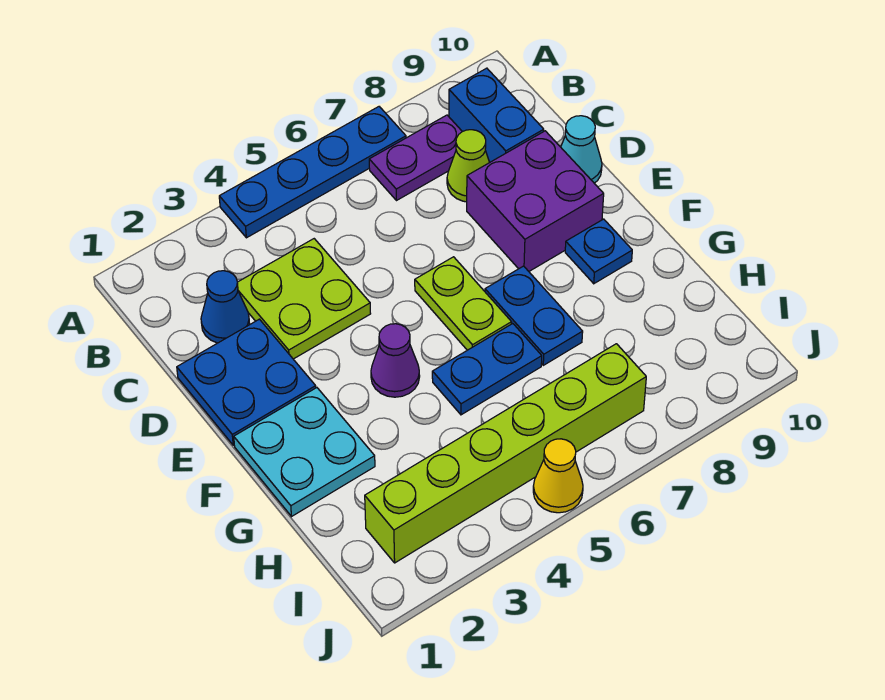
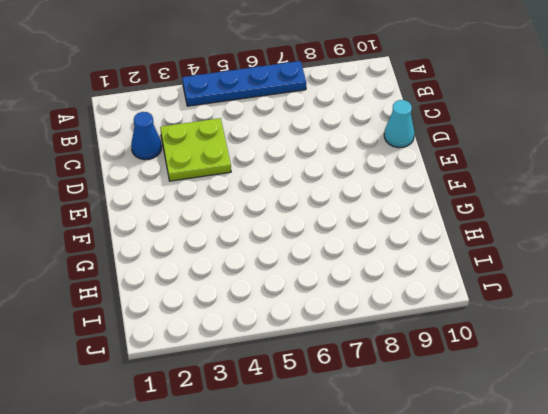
none -> purple 1x2 plate [369,115,462,201]
none -> blue 1x2 brick [449,68,544,162]
none -> lime 1x1 cone [447,130,490,202]

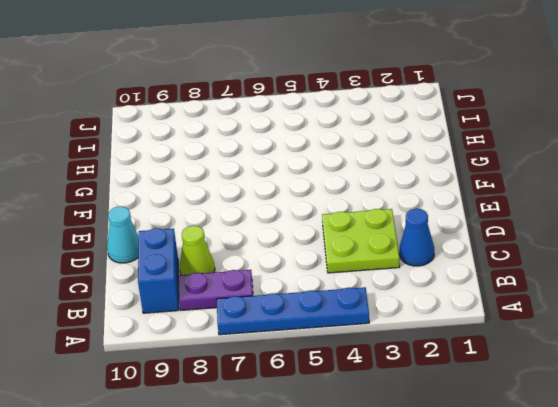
none -> blue 2x2 plate [177,319,316,445]
none -> purple 2x2 brick [467,131,604,271]
none -> lime 1x2 plate [415,257,512,350]

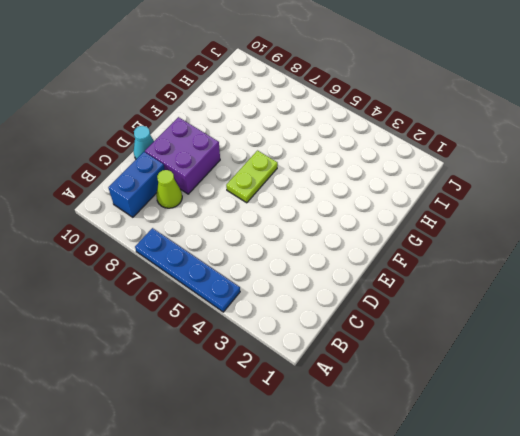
none -> purple 1x2 plate [369,115,462,201]
none -> blue 1x1 cone [201,271,250,343]
none -> lime 2x2 plate [237,239,371,359]

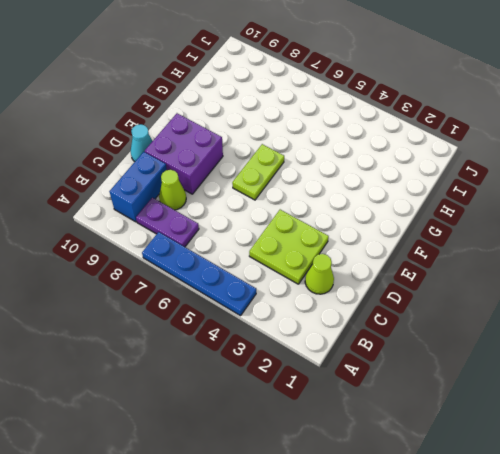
lime 1x1 cone [305,254,334,294] -> blue 1x1 cone [201,271,250,343]
none -> blue 2x2 plate [177,319,316,445]
none -> cyan 2x2 plate [234,388,375,516]
none -> purple 1x1 cone [371,324,420,397]

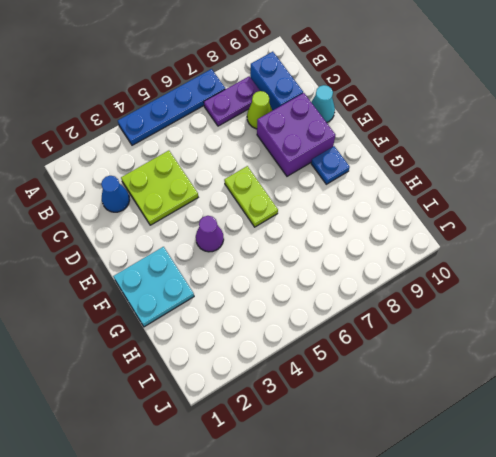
none -> blue 2x2 plate [177,319,316,445]
none -> blue 1x2 plate [485,266,583,365]
none -> blue 1x2 plate [432,324,542,415]

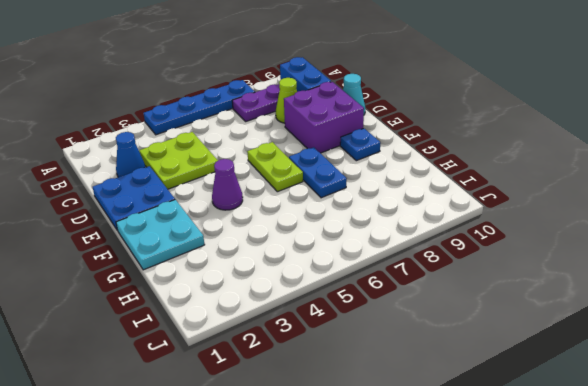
none -> blue 1x2 plate [432,324,542,415]
none -> lime 1x6 brick [365,344,646,563]
none -> yellow 1x1 cone [533,439,583,513]

